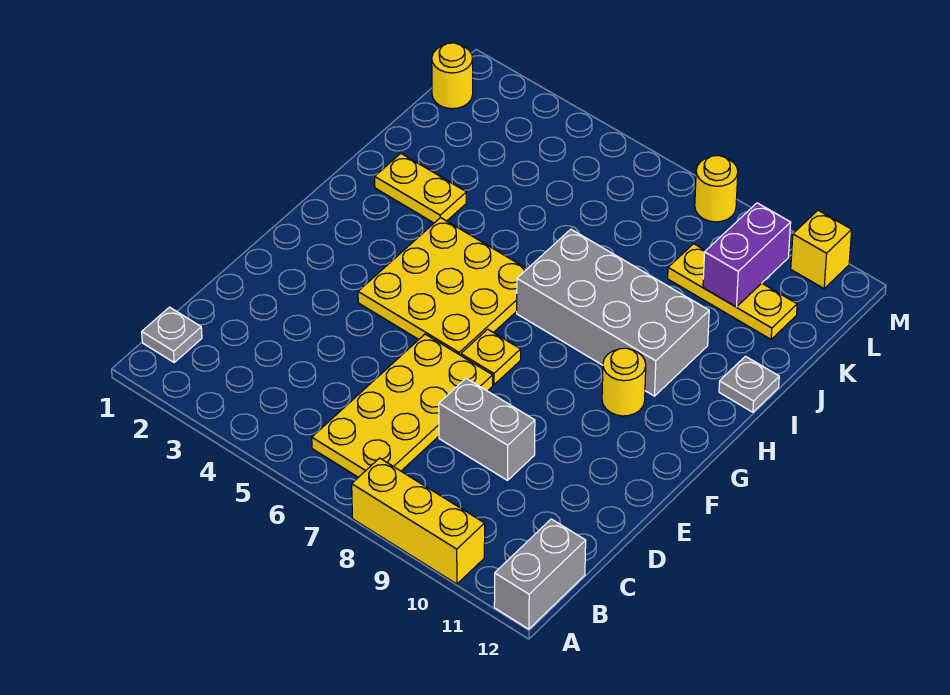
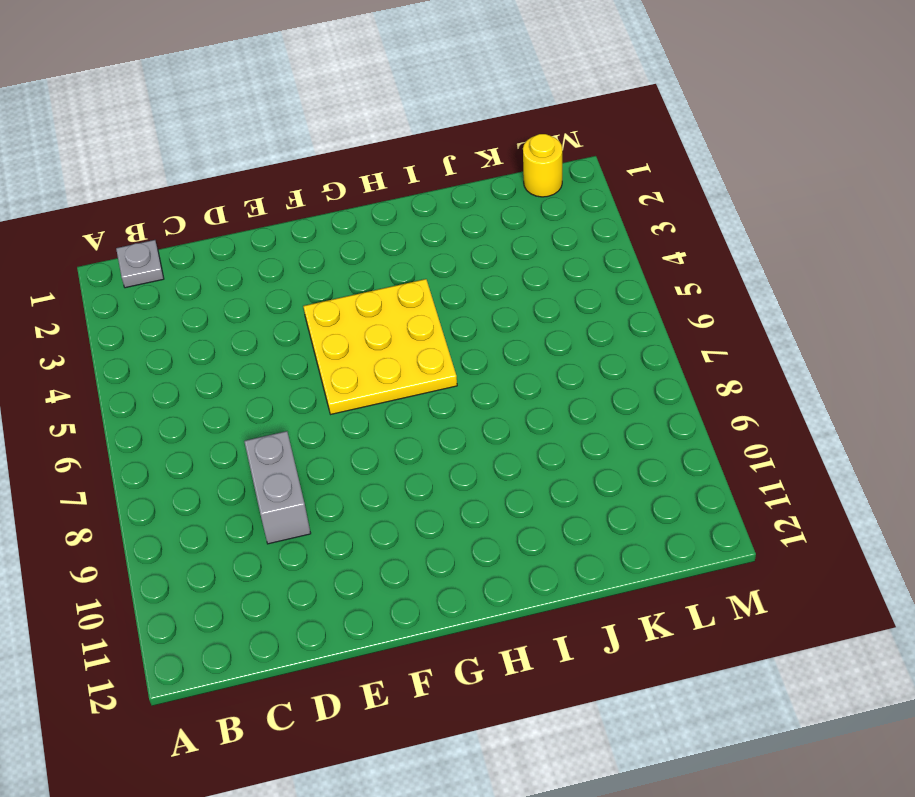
none -> yellow 1x3 brick [352,458,485,584]
none -> grey 1x2 brick [494,519,586,629]
none -> yellow 2x4 plate [312,334,493,477]

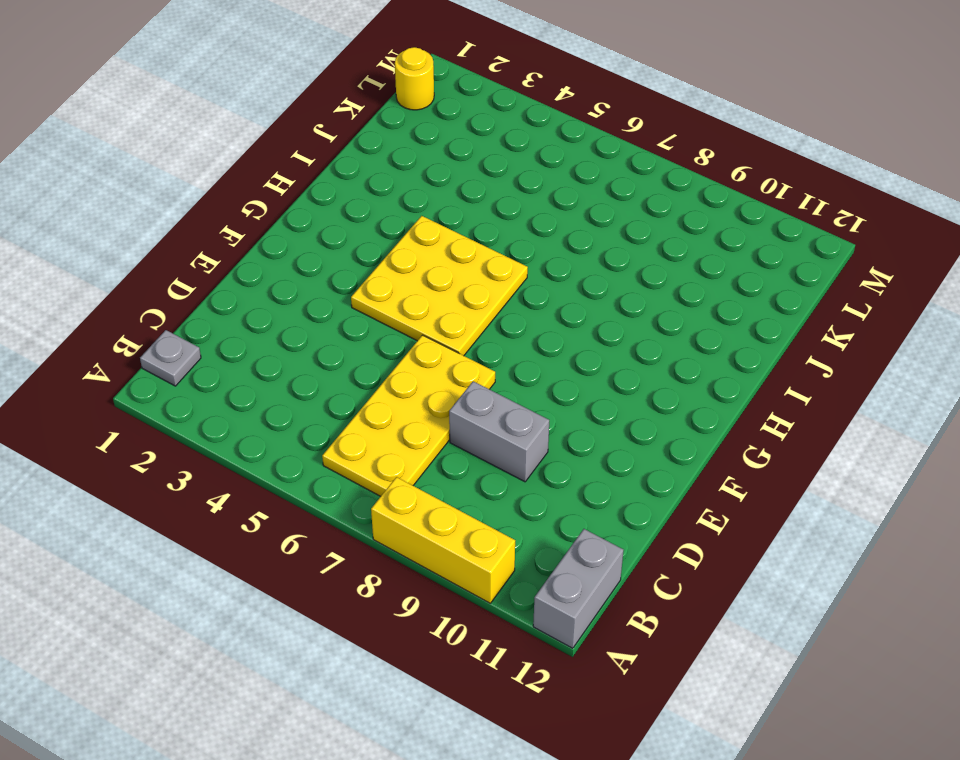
none -> yellow 1x1 plate [461,329,521,385]
none -> yellow 1x1 round brick [602,348,646,416]
none -> grey 2x4 brick [517,229,709,396]

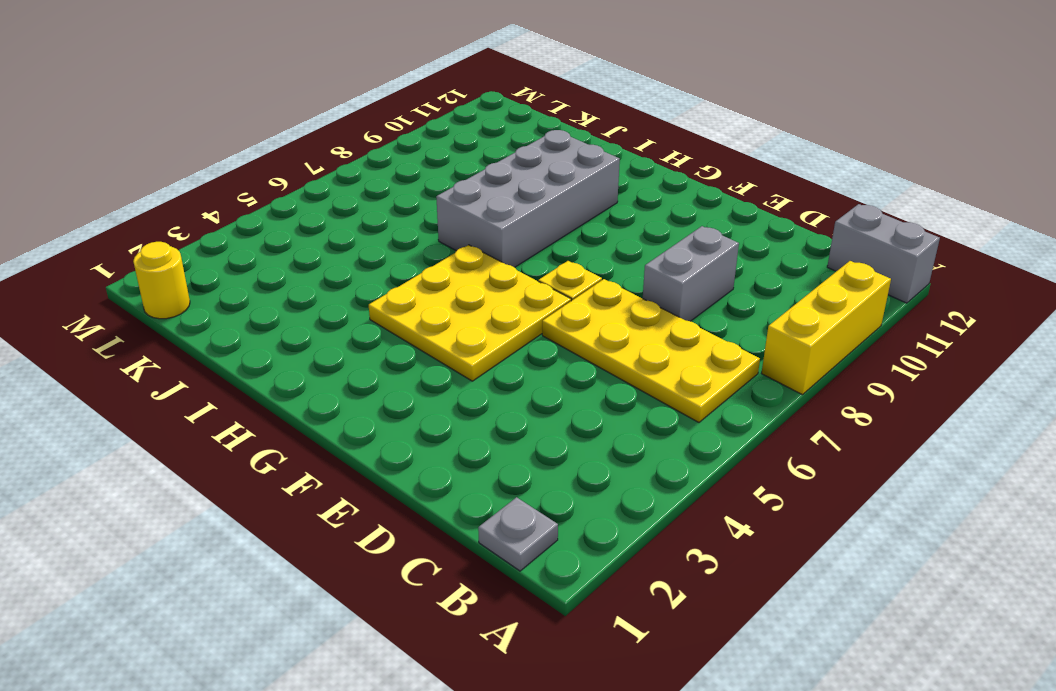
none -> yellow 1x1 round brick [602,348,646,416]
none -> yellow 1x2 plate [375,154,466,223]
none -> grey 1x1 plate [719,356,779,412]

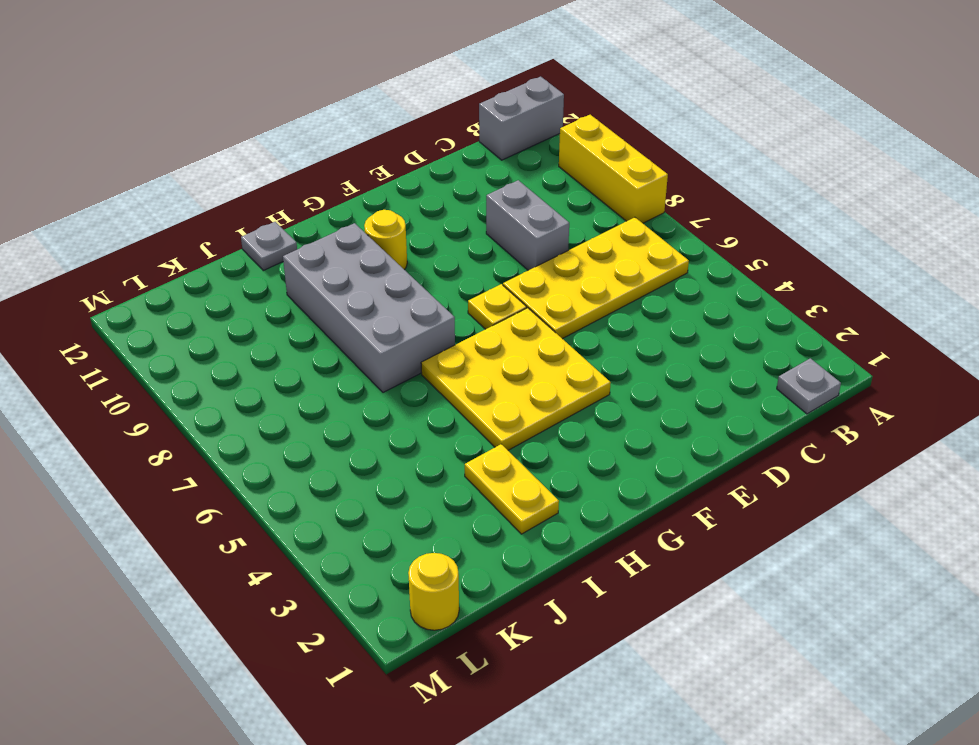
none -> yellow 1x3 plate [668,244,797,339]
none -> yellow 1x1 round brick [695,156,738,222]
none -> yellow 1x1 brick [791,210,852,288]

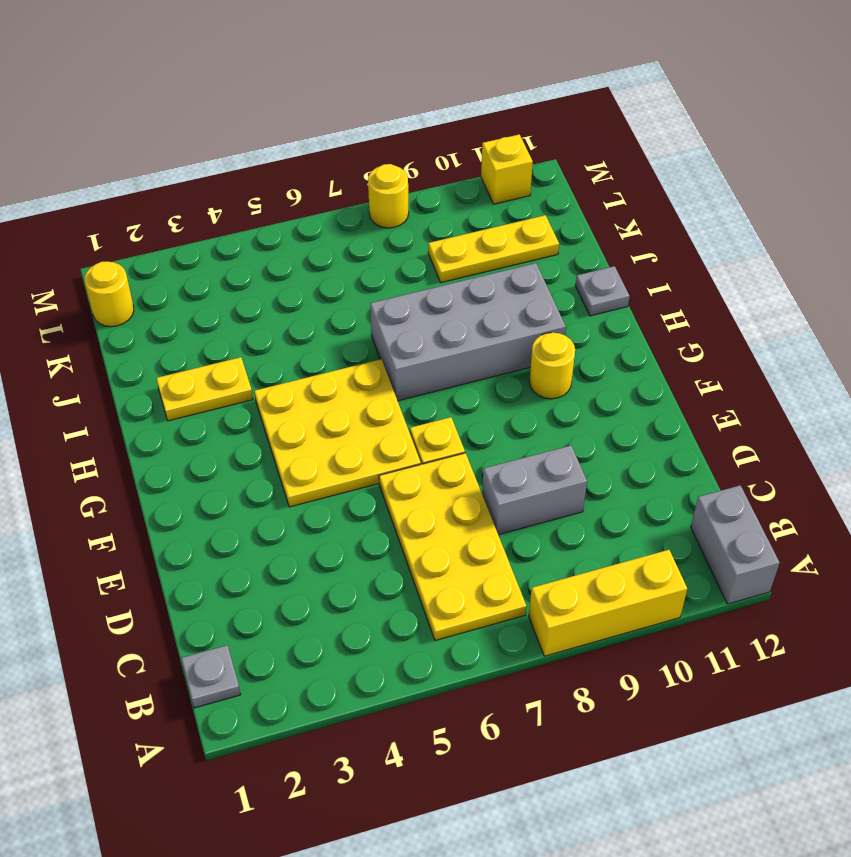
none -> purple 1x2 brick [703,203,791,307]

